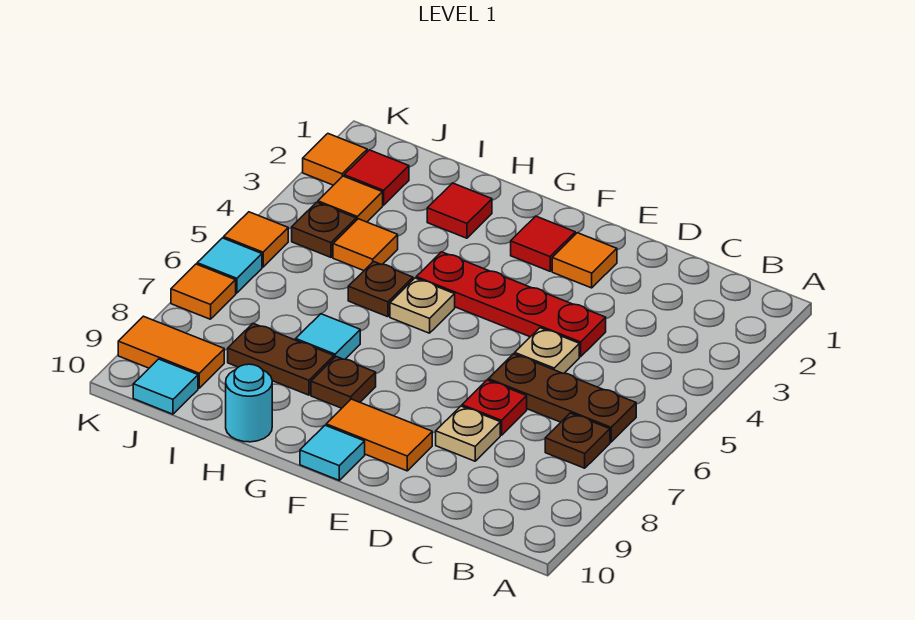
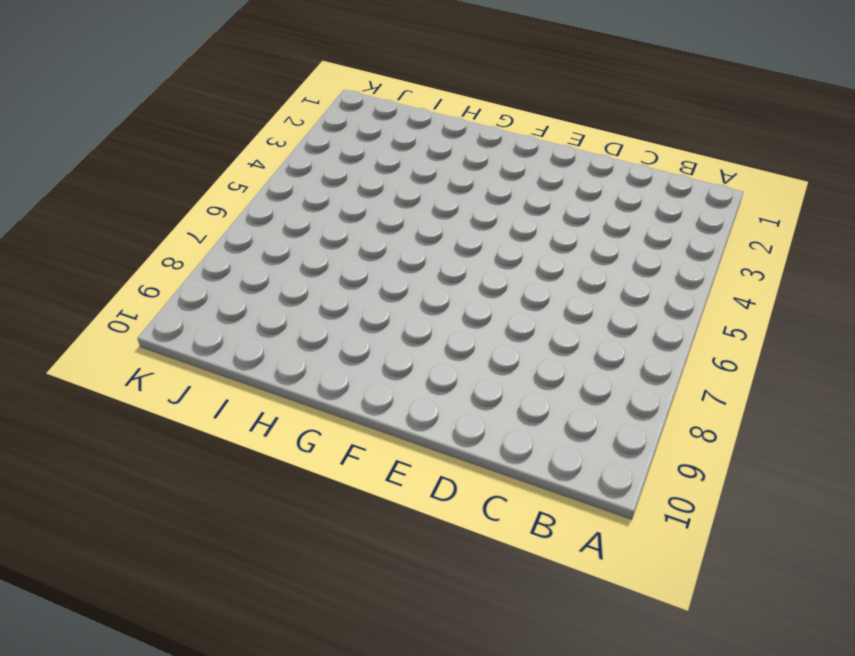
none -> brown 1x3 plate [488,354,636,442]
none -> brown 1x1 plate [545,413,610,468]
none -> red 1x4 plate [416,252,606,357]

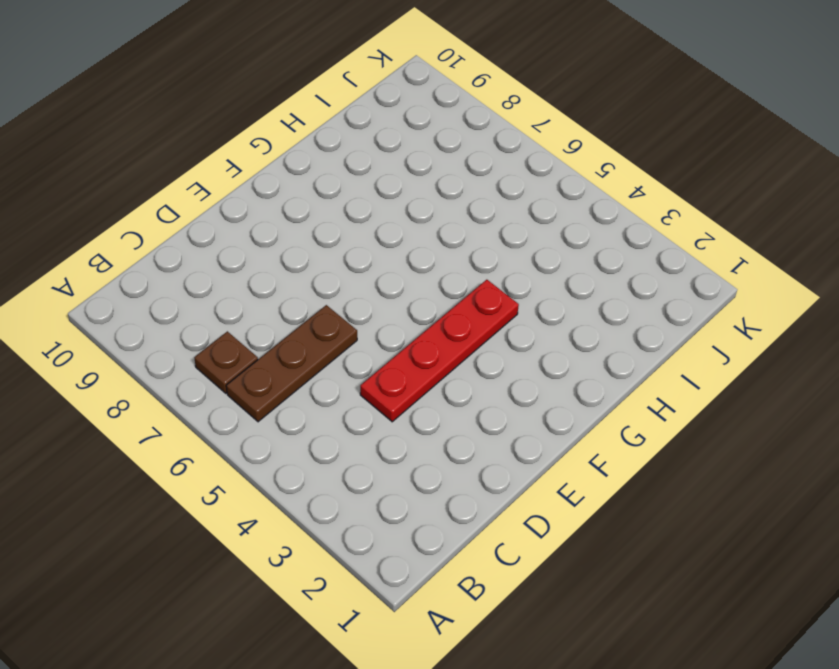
none -> tan 1x1 plate [515,328,579,373]
none -> red 1x1 plate [462,380,527,435]
none -> tan 1x1 plate [436,406,500,461]

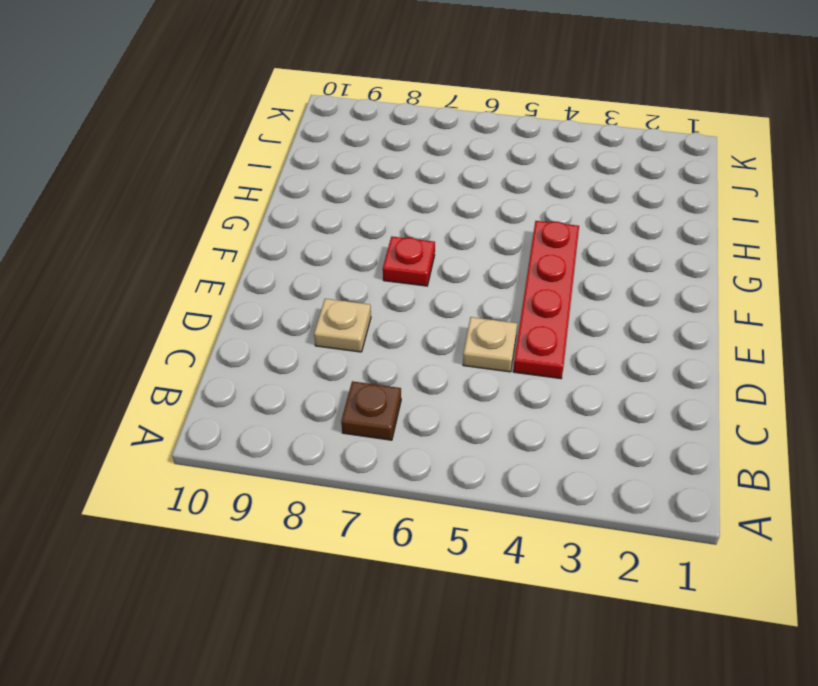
red 1x1 plate [383,237,435,286] -> red 1x1 plate moved to [462,380,527,435]
none -> brown 1x3 plate [488,354,636,442]
none -> orange 1x1 tile [552,233,617,288]
none -> orange 1x2 tile [326,399,432,471]

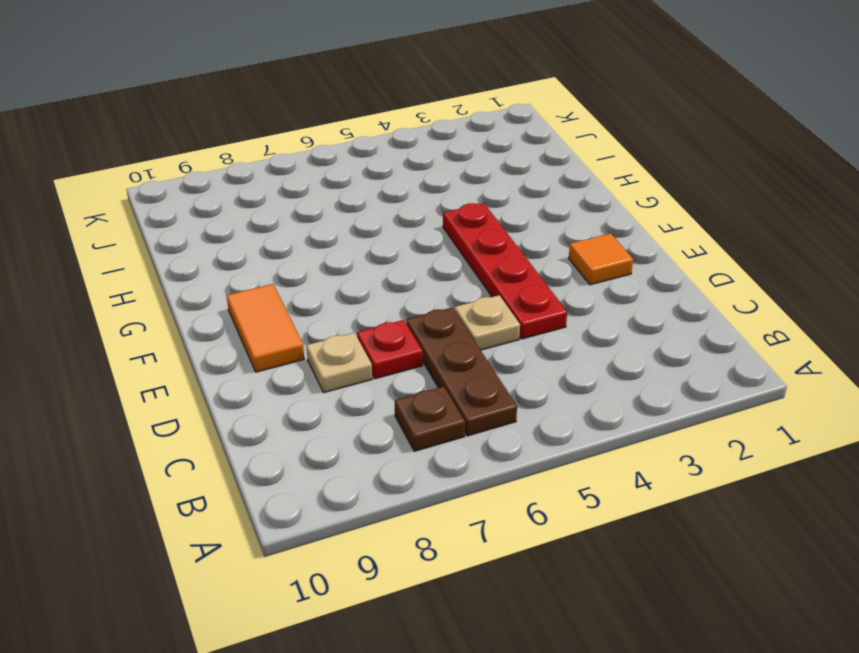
none -> red 1x1 tile [511,216,575,271]
none -> cyan 1x1 tile [300,425,365,480]
none -> tan 1x1 plate [390,278,455,333]

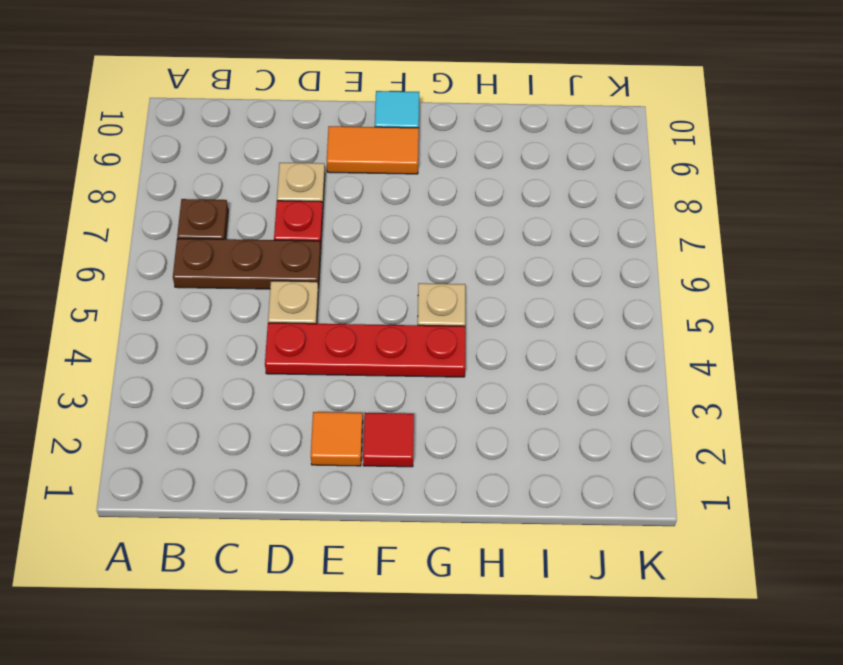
none -> brown 1x1 plate [311,357,376,408]
none -> red 1x1 tile [427,183,492,238]
none -> brown 1x1 plate [348,262,413,317]

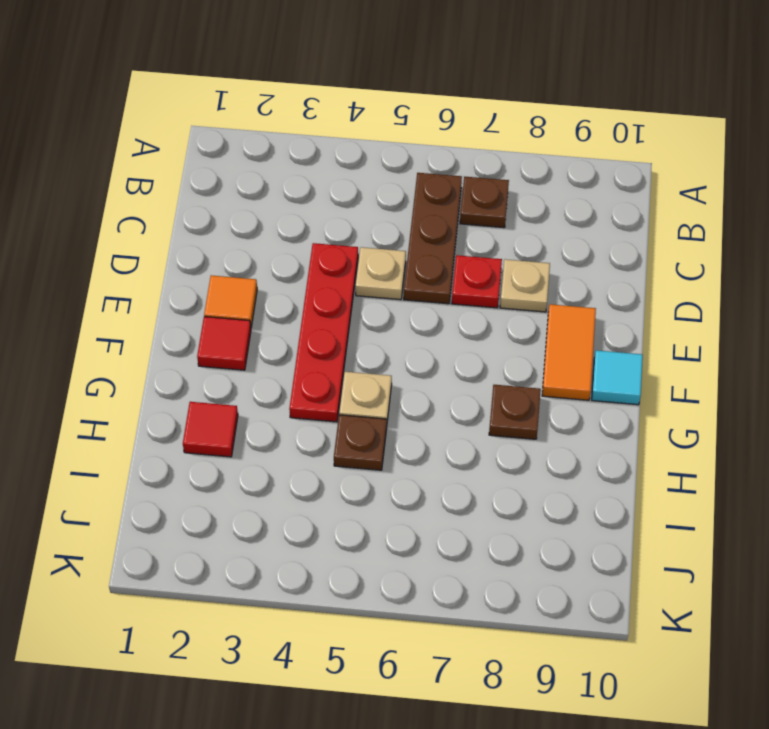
none -> cyan 1x1 tile [296,314,360,359]
none -> brown 1x2 plate [228,323,334,395]
none -> cyan 1x1 round brick [226,364,272,442]

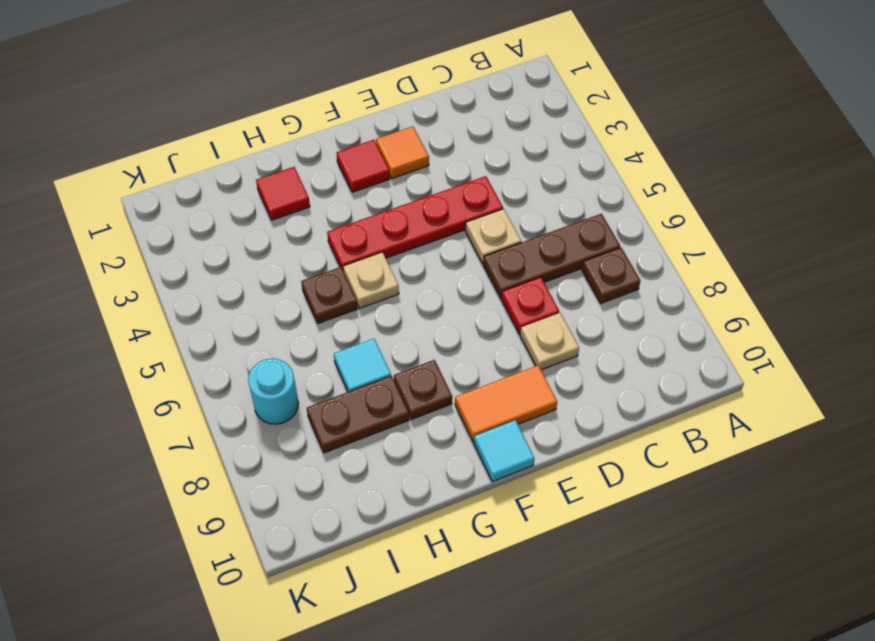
cyan 1x1 round brick [248,359,299,424] -> cyan 1x1 round brick moved to [226,364,272,442]
none -> orange 1x1 tile [333,219,398,271]
none -> red 1x1 tile [344,150,409,205]
none -> orange 1x1 tile [318,176,383,222]

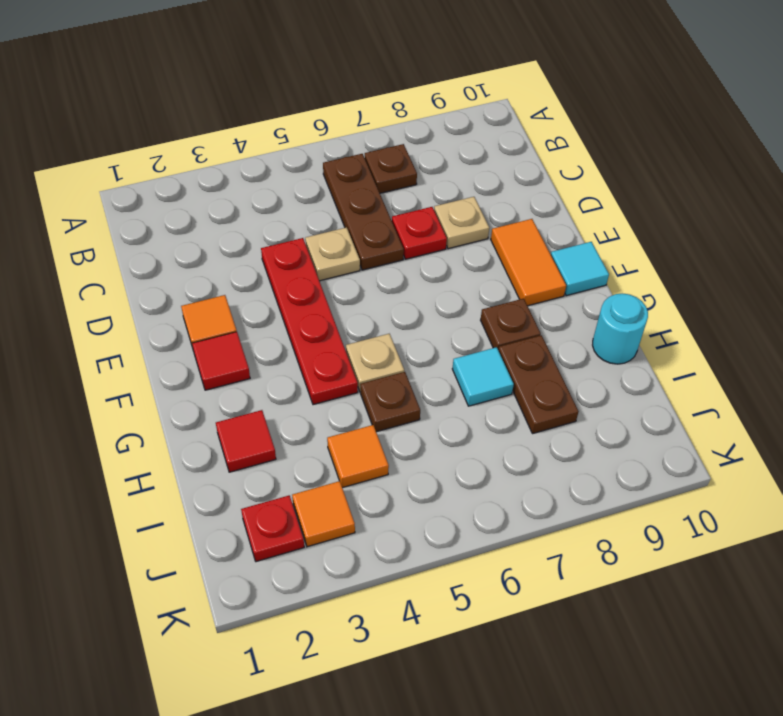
red 1x1 plate [241,495,304,562] -> red 1x1 tile [344,150,409,205]
none -> brown 1x1 plate [292,202,356,257]
none -> orange 1x2 tile [118,316,224,388]
none -> cyan 1x1 tile [133,359,198,414]

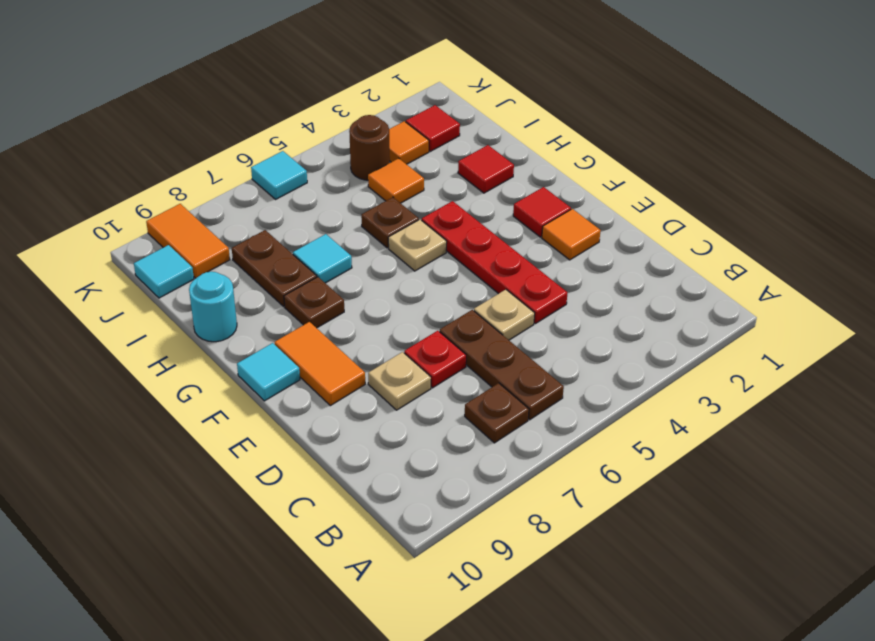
brown 1x1 round brick [349,115,390,180] -> brown 1x1 plate [292,202,356,257]
none -> orange 1x1 tile [303,134,367,185]
none -> orange 1x1 tile [224,212,288,267]
none -> orange 1x1 tile [171,264,236,319]

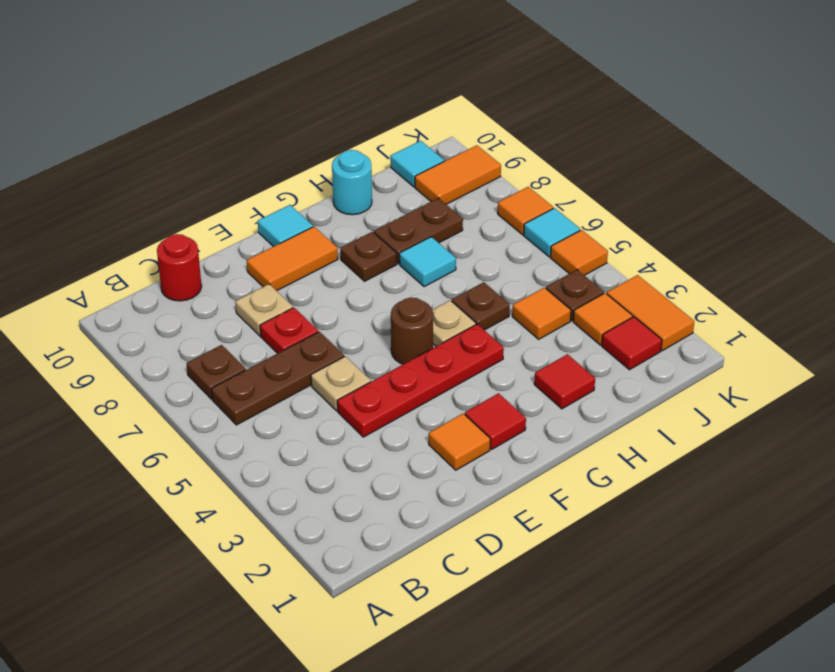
red 1x1 round brick [157,234,202,301] -> none
brown 1x1 round brick [391,298,433,364] -> none
orange 1x2 tile [607,275,694,351] -> orange 1x1 tile [303,134,367,185]

